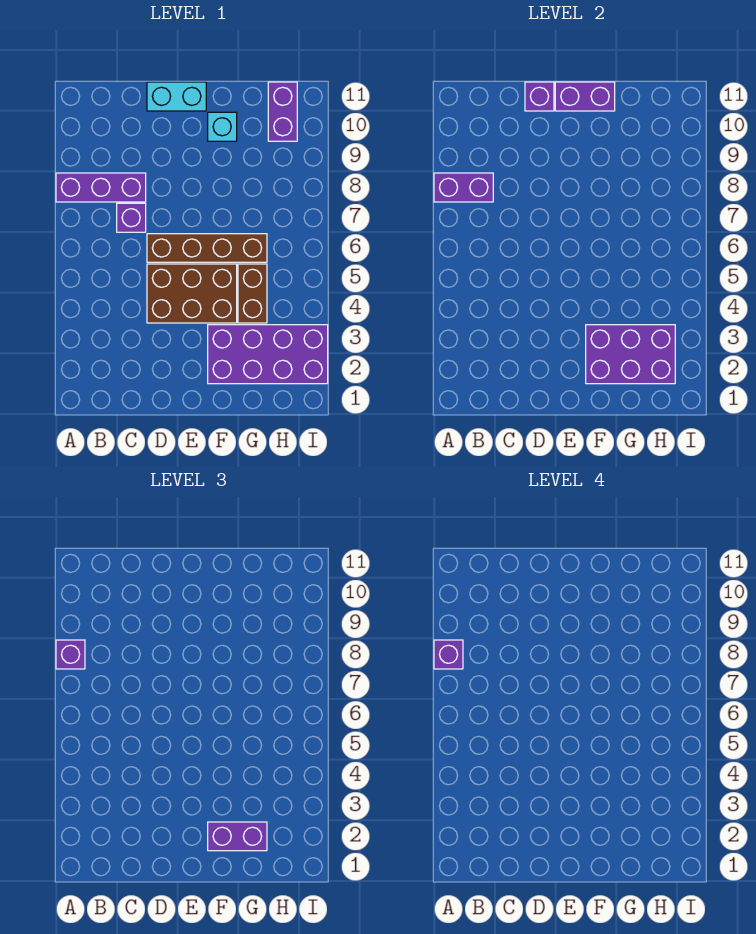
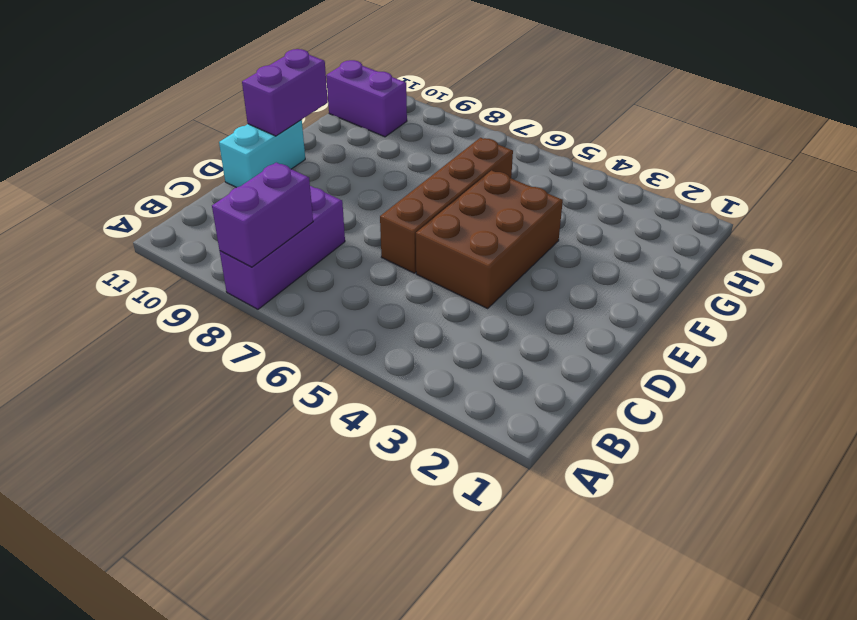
none -> purple 1x1 brick [117,203,146,232]
none -> purple 2x4 brick [208,325,328,384]
none -> cyan 1x1 brick [208,112,237,141]

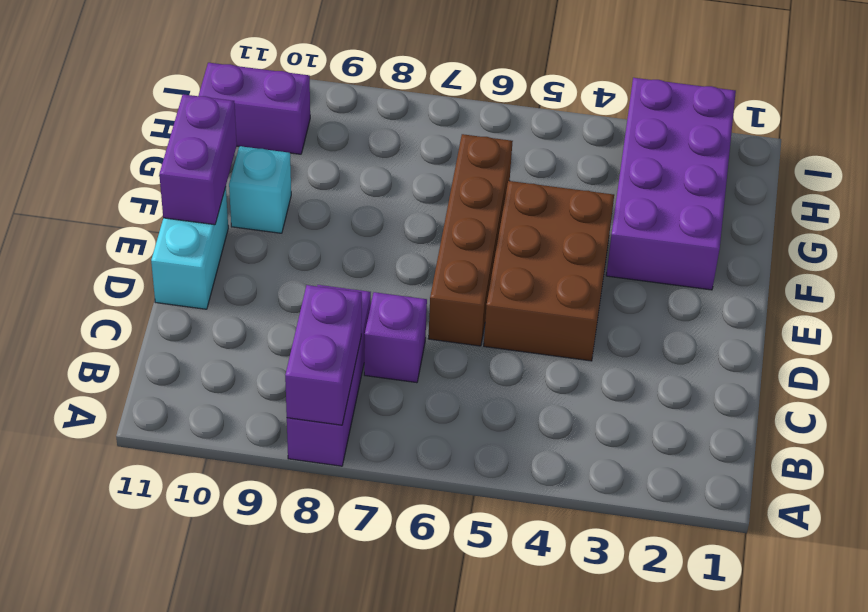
none -> brown 1x2 brick [238,264,267,323]
none -> purple 1x1 brick [525,82,554,111]
none -> purple 2x3 brick [586,325,675,384]

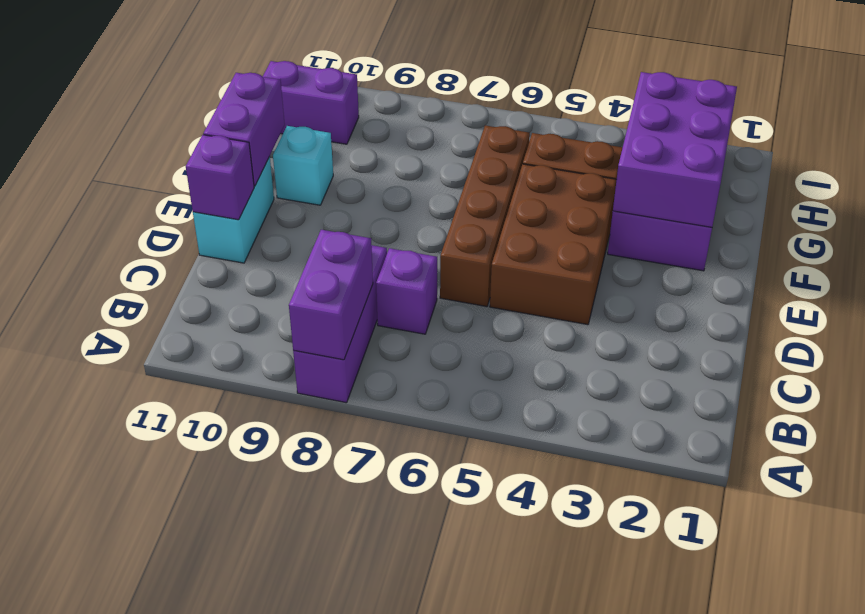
none -> purple 1x1 brick [56,640,85,669]
none -> purple 1x2 brick [208,822,267,851]
none -> purple 1x1 brick [434,640,463,669]

